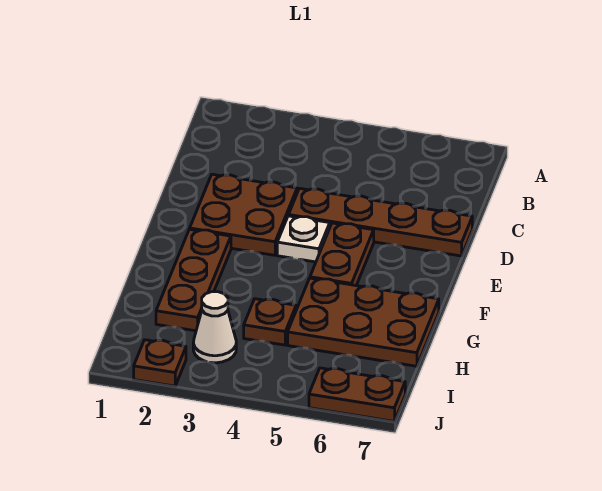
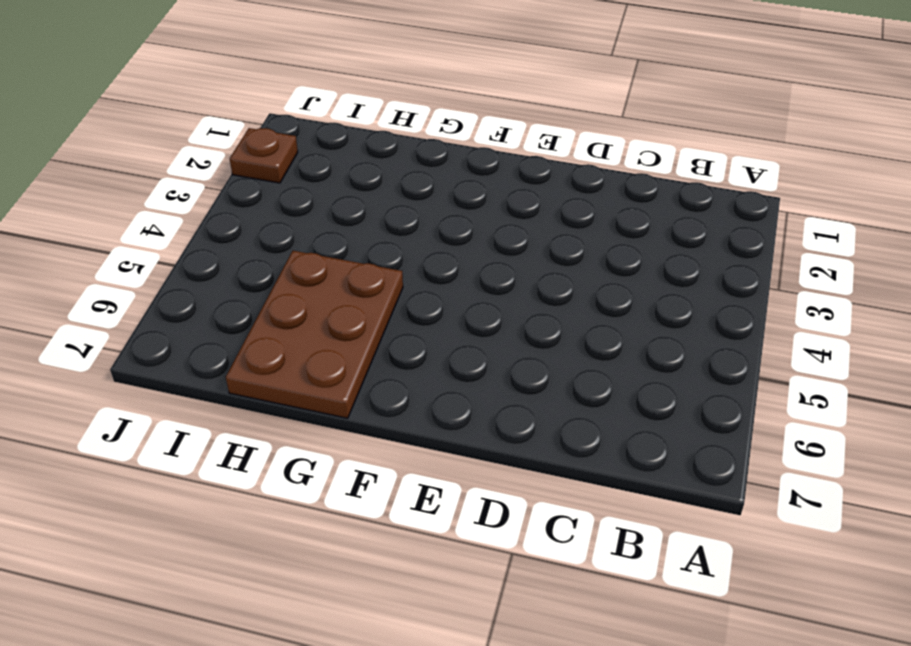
none -> brown 2x2 plate [190,174,297,255]
none -> brown 1x4 plate [289,188,472,256]

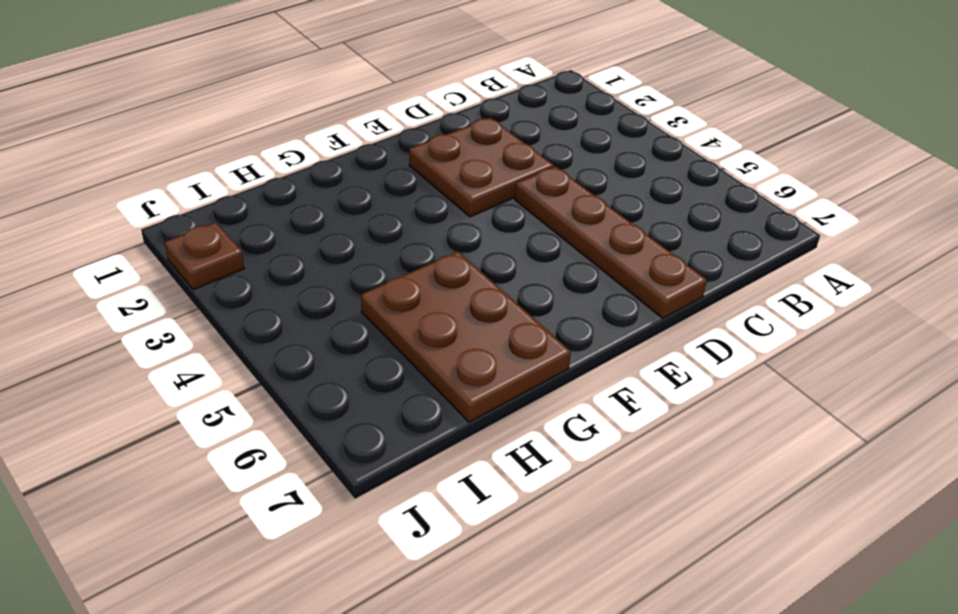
none -> white 1x1 plate [277,216,330,262]
none -> brown 1x2 plate [310,223,374,286]

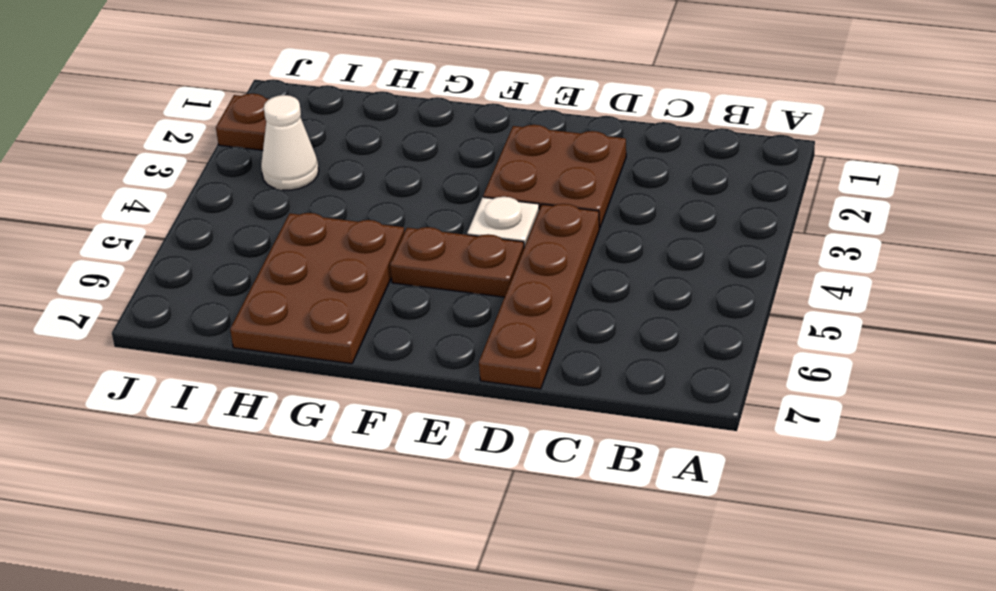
none -> brown 1x3 plate [156,229,231,331]
none -> brown 1x1 plate [244,299,296,345]

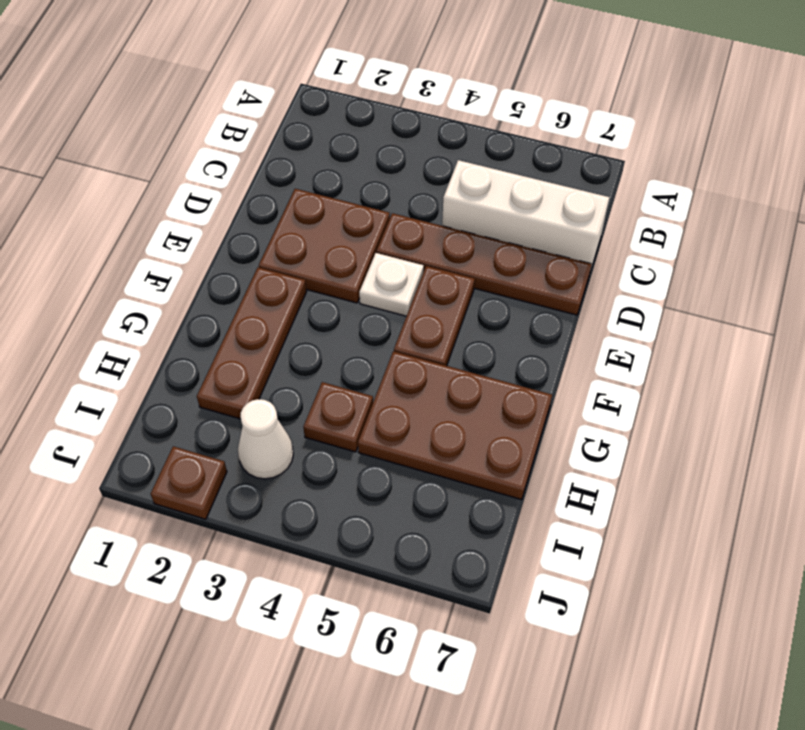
white 1x3 brick [442,160,609,268] -> none
none -> brown 1x2 plate [309,368,405,421]

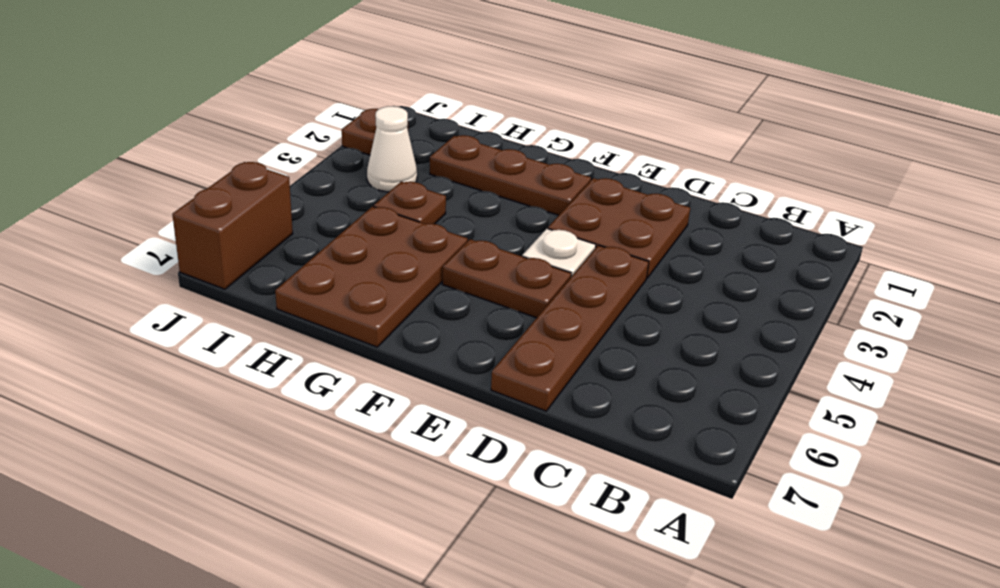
brown 1x2 brick [172,162,293,289] -> brown 1x2 plate [309,368,405,421]

